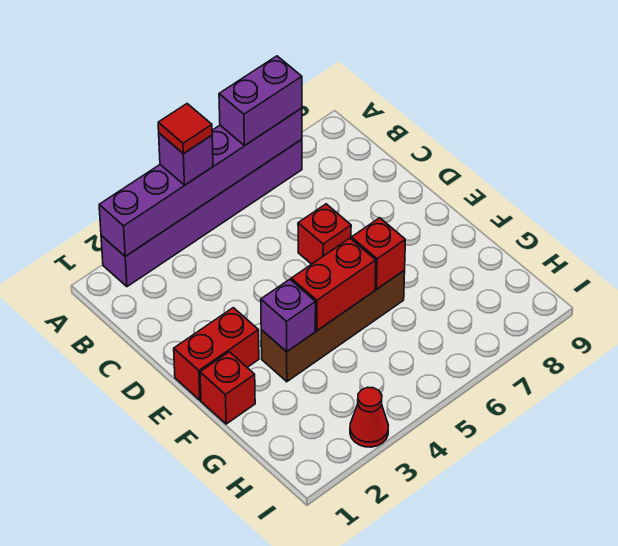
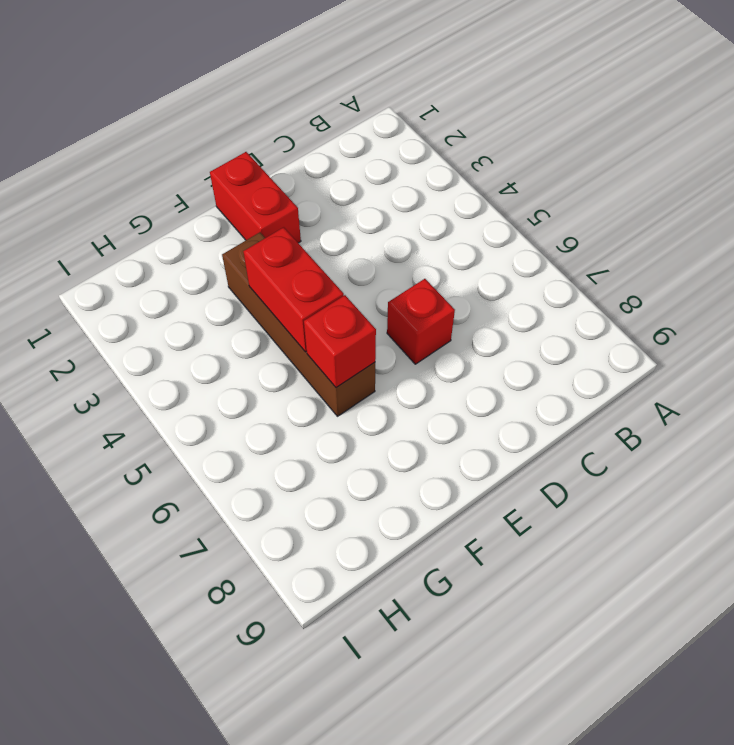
none -> purple 1x6 brick [101,139,302,287]
none -> red 1x1 brick [200,352,255,424]
none -> red 1x1 cone [350,387,388,447]

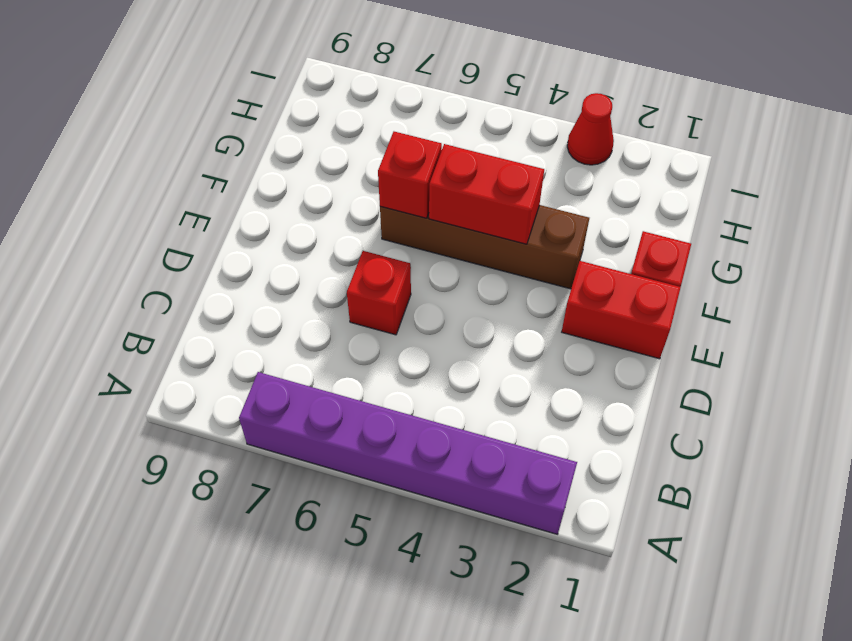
none -> purple 1x6 brick [99,108,302,256]
none -> purple 1x1 brick [261,279,316,352]
none -> purple 1x1 brick [159,133,213,185]

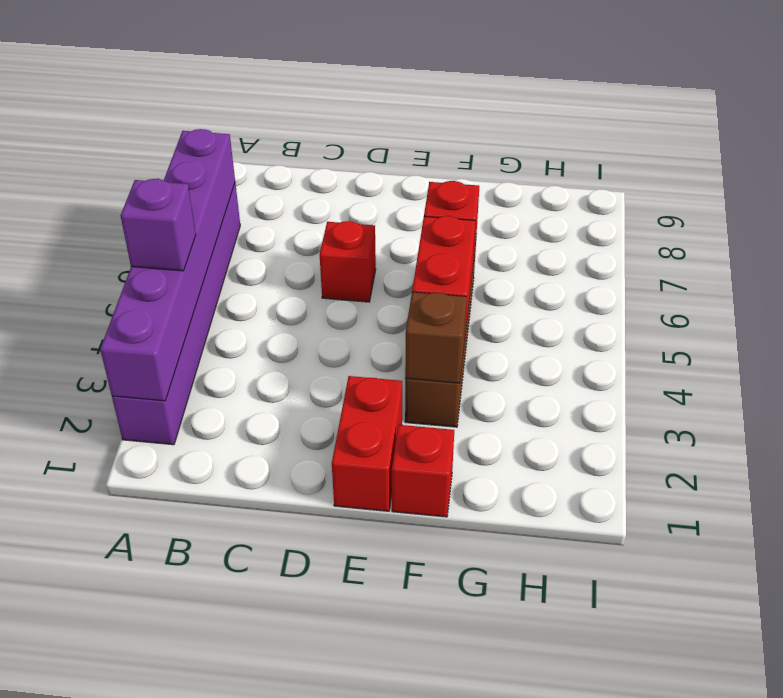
brown 1x1 brick [405,292,467,383] -> purple 1x1 brick [261,279,316,352]
none -> red 1x1 cone [350,387,388,447]
none -> purple 1x2 brick [219,56,302,146]
none -> red 1x1 tile [158,104,212,154]

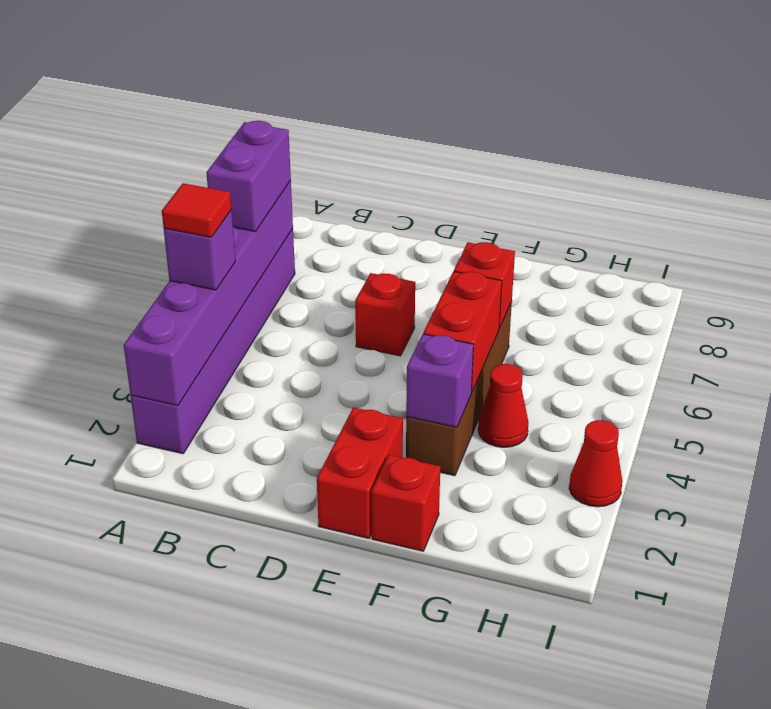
red 1x1 cone [478,364,529,447] -> none

